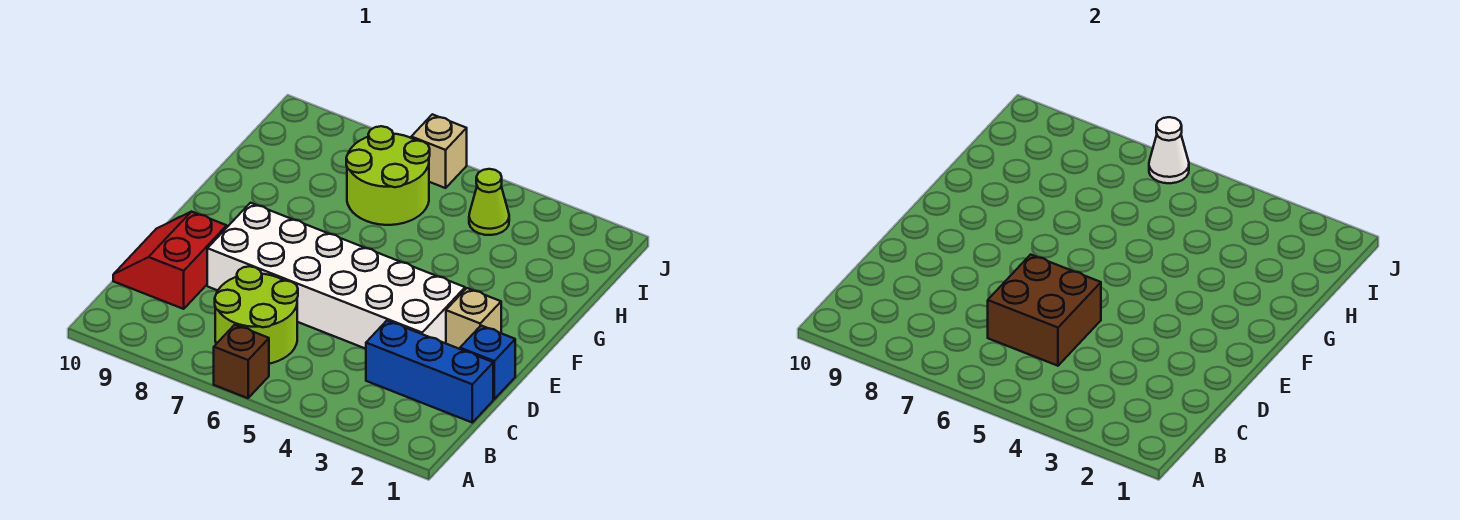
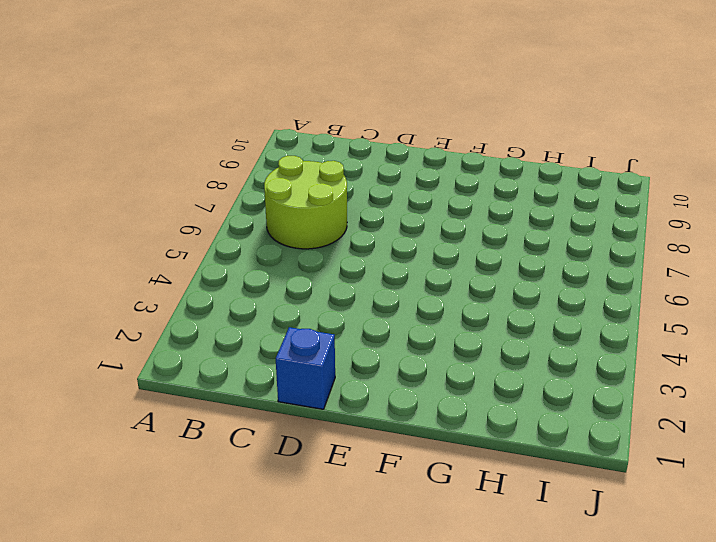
none -> brown 1x1 brick [214,325,269,398]
none -> blue 1x3 brick [366,321,493,422]
none -> red 2x2 slope [113,212,227,309]

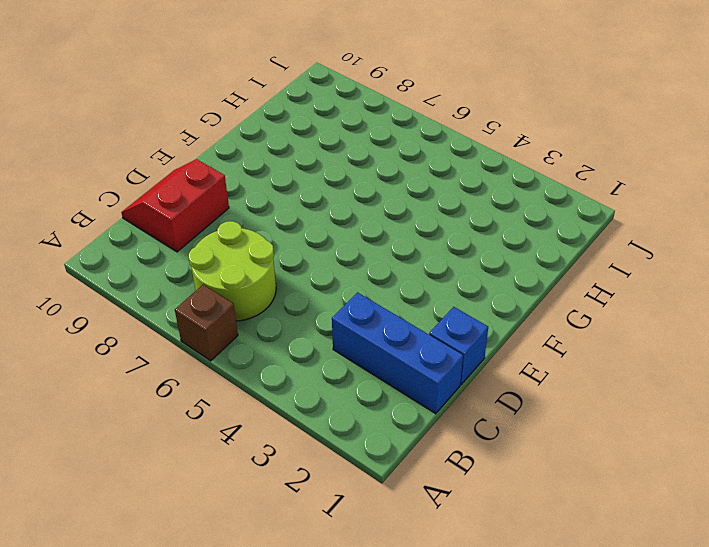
none -> white 2x6 brick [207,203,465,349]
none -> tan 1x1 brick [446,288,501,349]
none -> lime 2x2 round brick [346,126,430,225]

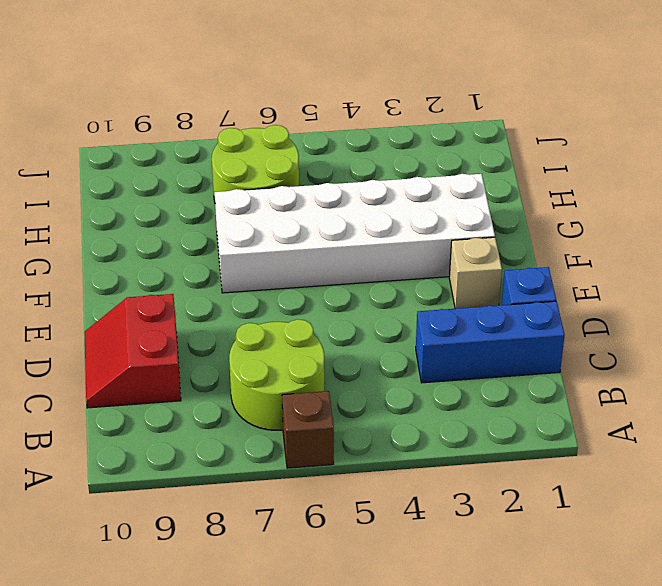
white 2x6 brick [215,174,495,293] -> white 2x6 brick moved to [207,203,465,349]
none -> lime 1x1 cone [469,169,509,235]
none -> tan 1x1 brick [411,114,467,188]
none -> brown 2x2 brick [988,255,1101,366]

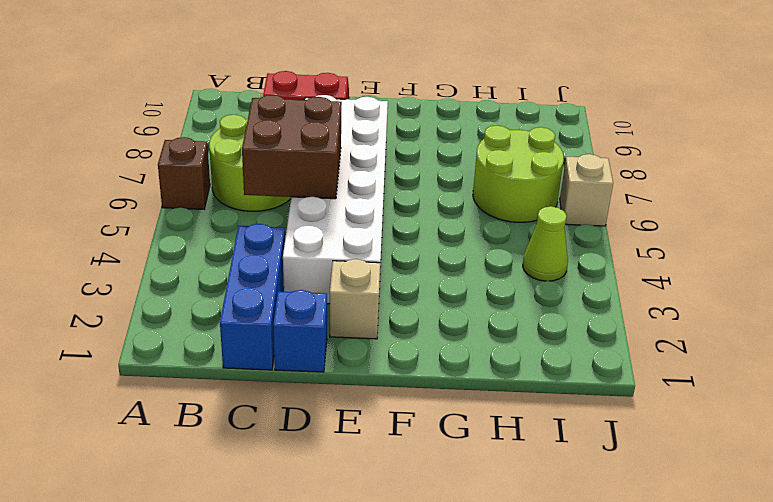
none -> white 1x1 cone [1149,117,1189,183]

